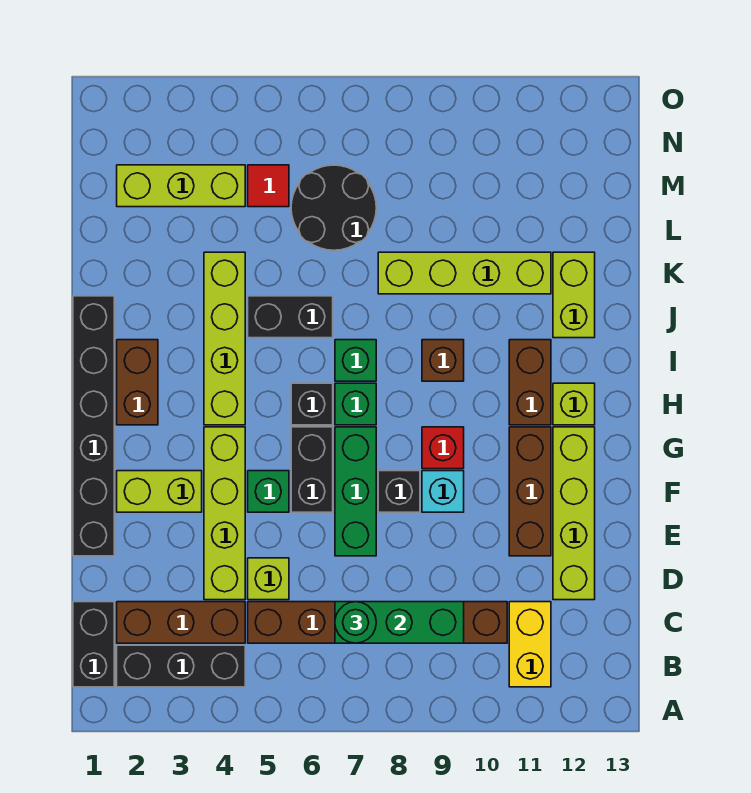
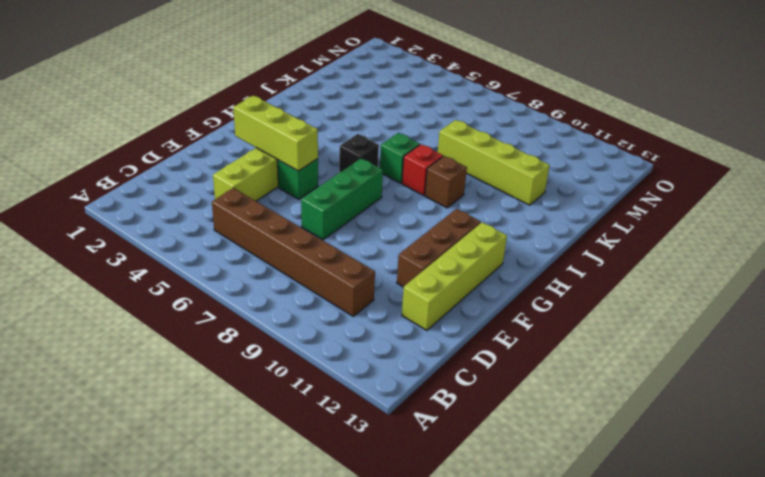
lime 1x3 brick [233,96,318,171] -> lime 1x3 brick moved to [117,165,245,207]
red 1x1 brick [402,144,443,195] -> red 1x1 brick moved to [422,427,464,469]
none -> black 1x2 brick [73,602,114,687]
none -> black 1x3 brick [117,645,245,687]
none -> yellow 1x2 brick [509,602,551,687]
none -> brown 1x3 brick [117,602,245,643]

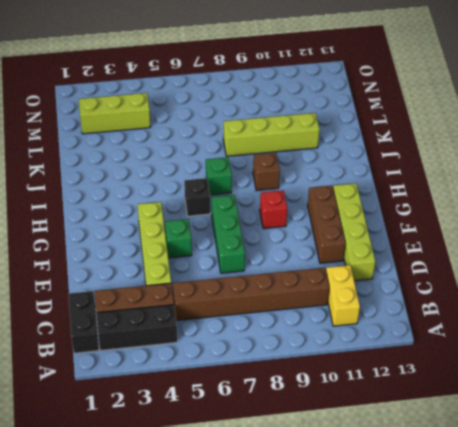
none -> lime 1x1 brick [248,558,289,600]
none -> black 1x6 brick [73,296,114,556]
none -> lime 1x2 brick [117,471,202,512]
none -> black 1x2 brick [291,427,333,512]

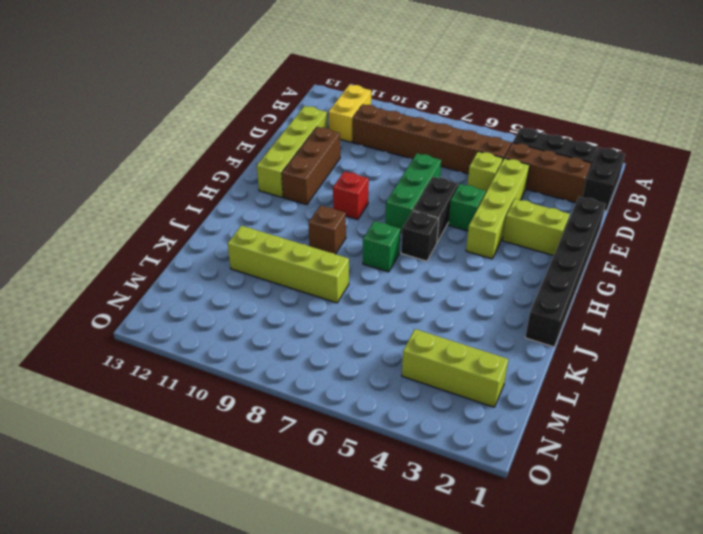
none -> black 1x1 brick [378,471,420,512]
none -> cyan 1x1 brick [422,471,464,512]
none -> brown 1x2 brick [117,340,158,425]
none -> lime 1x4 brick [204,252,245,425]

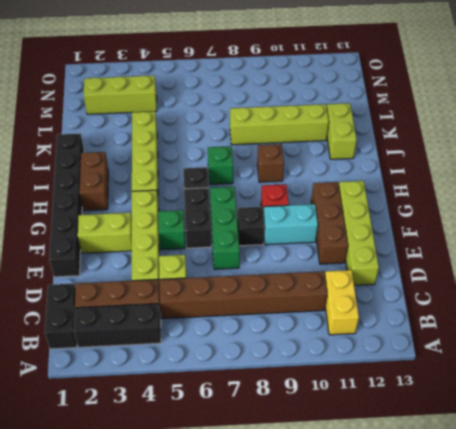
cyan 1x2 brick [263,204,318,245] -> cyan 1x1 brick [422,471,464,512]
none -> green 1x1 brick [335,383,376,425]
none -> brown 1x2 brick [509,340,551,425]
none -> lime 1x1 brick [553,383,595,425]
none -> black 1x2 brick [248,296,333,338]

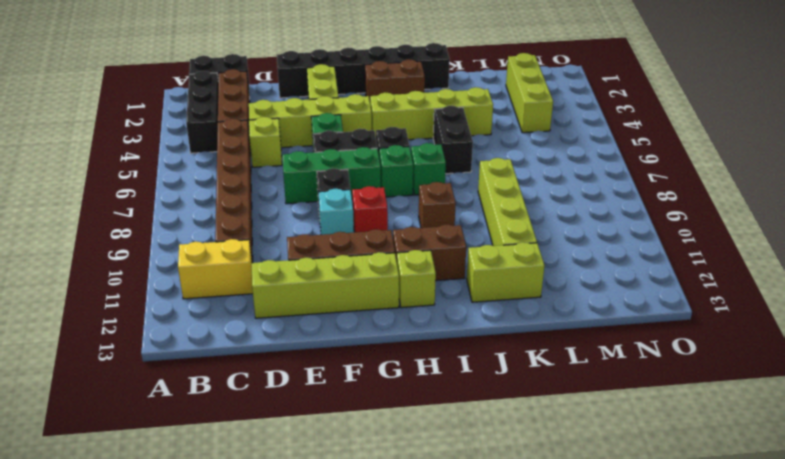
none -> black 2x2 round brick [291,165,376,250]
none -> red 1x1 tile [248,165,289,207]
none -> green 1x3 brick [335,602,464,643]
none -> green 1x1 round brick [335,602,376,643]

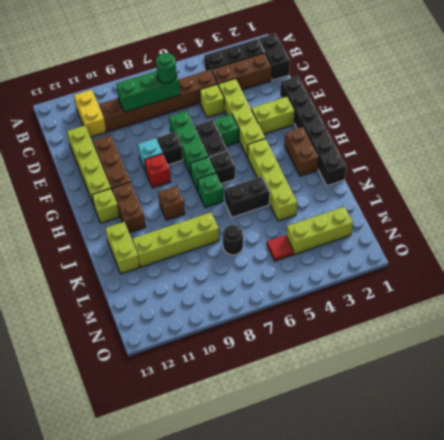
black 1x1 round brick [223,225,243,255] -> black 2x2 round brick [291,165,376,250]

